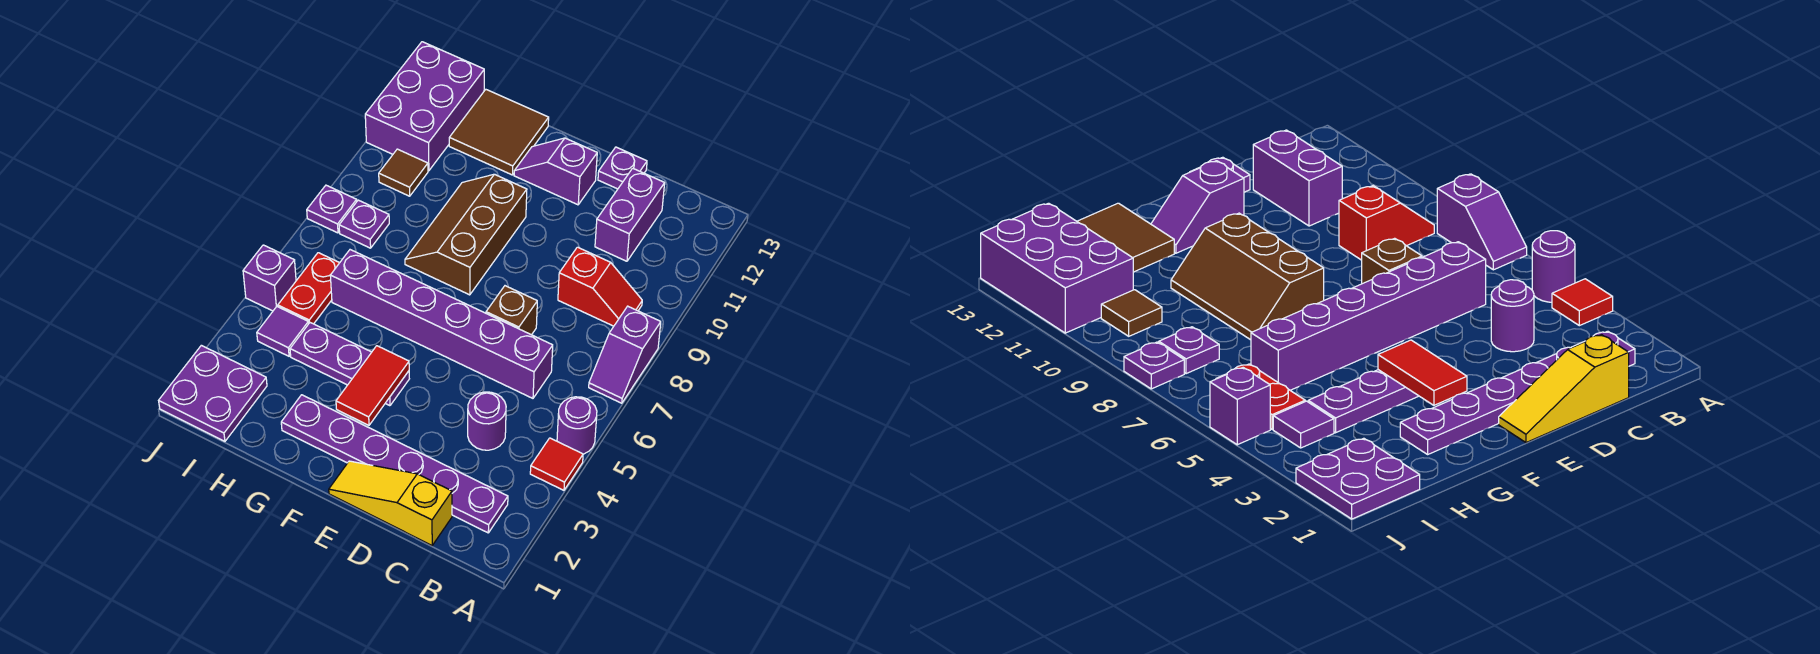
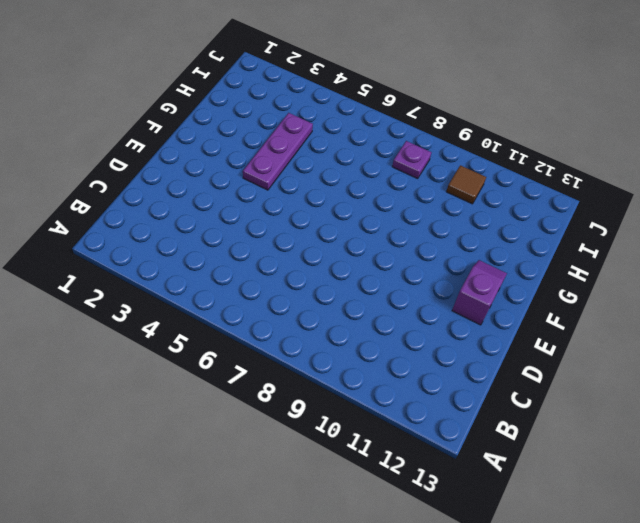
none -> red 1x1 tile [530,438,583,490]
none -> purple 1x1 round brick [557,397,597,454]
none -> purple 1x2 slope [589,306,661,403]

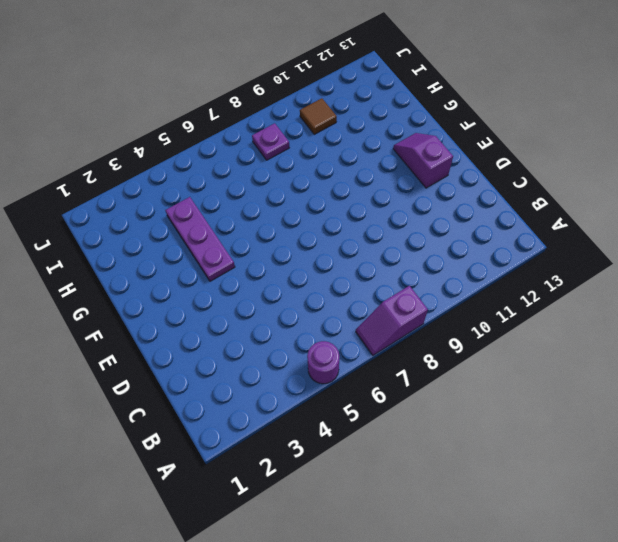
none -> red 1x1 tile [530,438,583,490]
none -> purple 1x6 plate [281,395,508,533]
none -> red 1x2 slope [558,247,642,326]

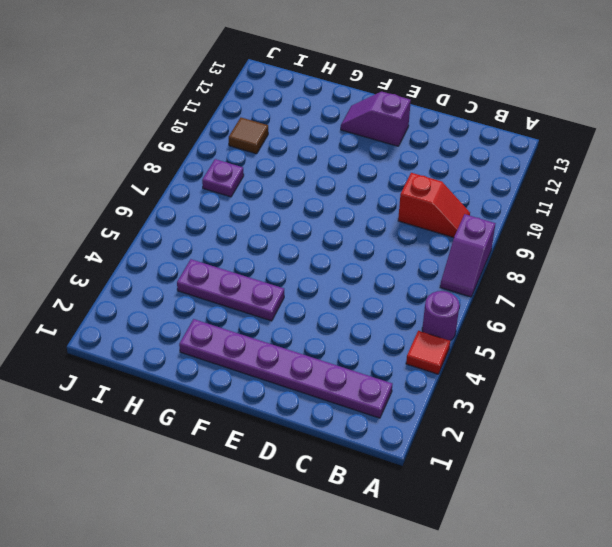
none -> yellow 1x3 slope [329,461,452,545]
none -> purple 1x1 round brick [468,392,506,450]
none -> purple 1x6 brick [330,250,553,398]

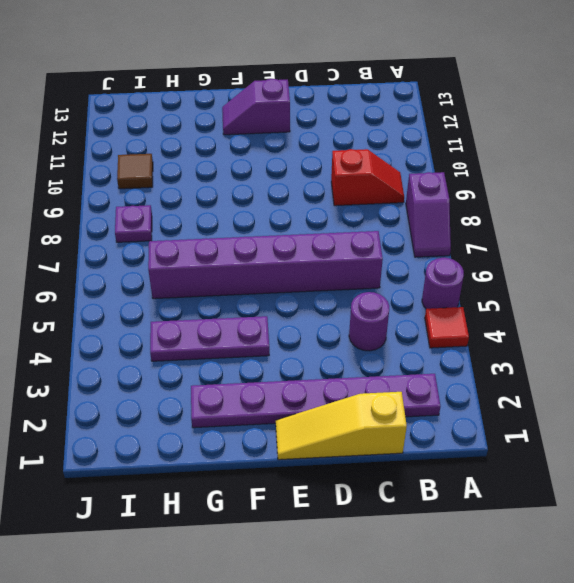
none -> purple 1x2 brick [595,168,665,261]
none -> brown 1x1 brick [486,286,537,335]
none -> purple 1x1 plate [598,147,647,189]

